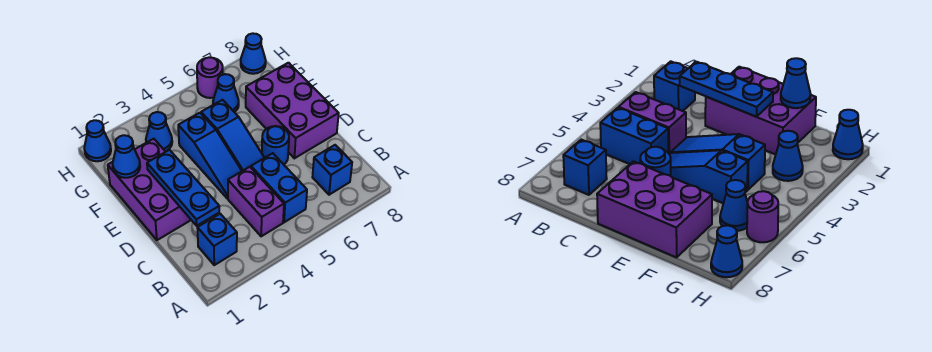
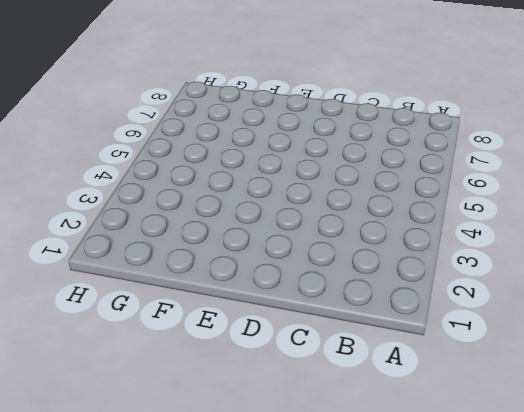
none -> blue 1x1 brick [197,214,237,265]
none -> purple 1x2 brick [228,167,284,236]
none -> blue 1x2 brick [251,153,307,222]

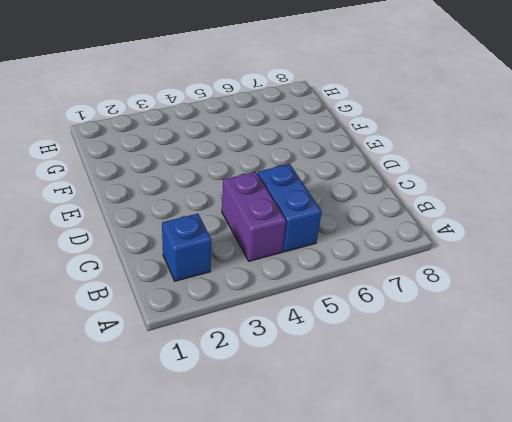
none -> blue 1x1 brick [312,145,352,195]
none -> purple 2x3 brick [108,139,191,240]
none -> blue 1x3 slope [178,113,242,198]

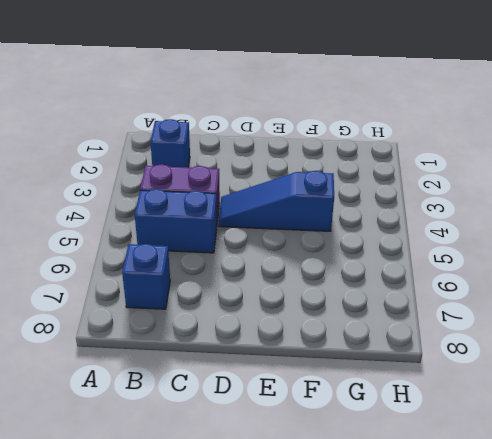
none -> purple 2x3 brick [108,139,191,240]
none -> blue 1x3 slope [201,100,264,171]
none -> blue 1x1 round brick [262,126,289,164]

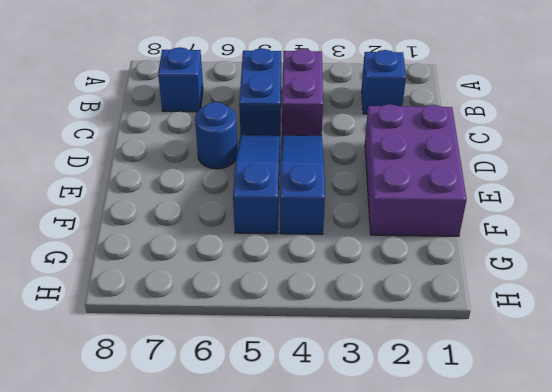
none -> purple 2x3 brick [246,63,339,158]
none -> blue 1x1 cone [146,112,172,152]
none -> blue 1x1 cone [213,74,239,112]

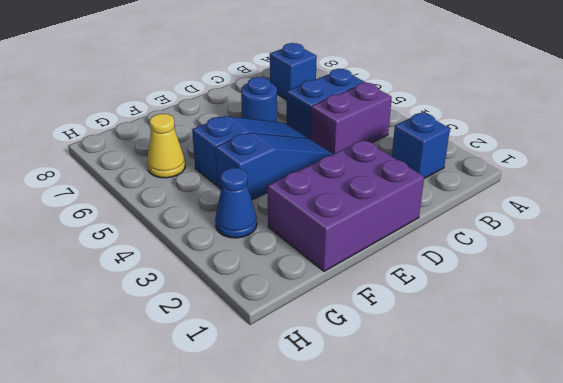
yellow 1x1 cone [147,114,185,178] -> blue 1x1 cone [213,74,239,112]
none -> purple 2x3 brick [246,63,339,158]
none -> blue 1x1 cone [84,120,111,161]
none -> purple 1x1 round brick [197,57,223,98]

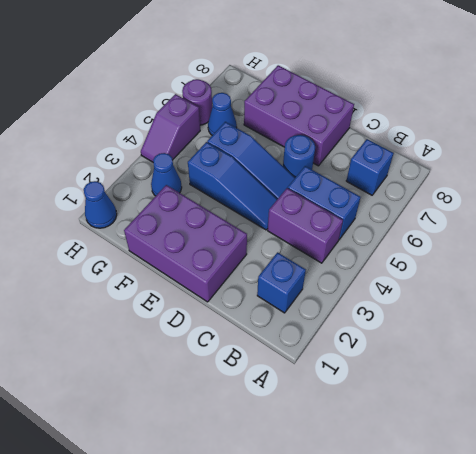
purple 1x2 slope [141,94,200,162] -> none
none -> blue 1x1 cone [241,33,266,74]
none -> blue 1x3 plate [147,150,219,226]
none -> blue 1x1 cone [113,135,140,178]

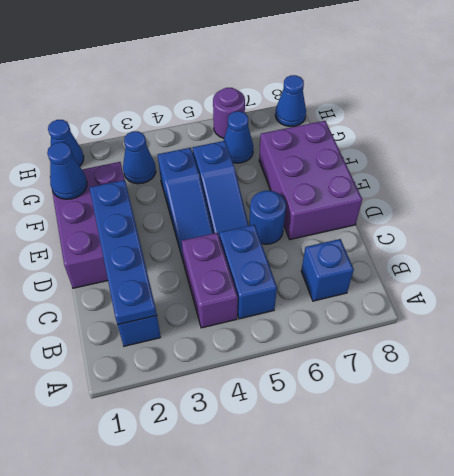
blue 1x4 plate [90,180,157,325] -> blue 1x3 plate [147,150,219,226]

